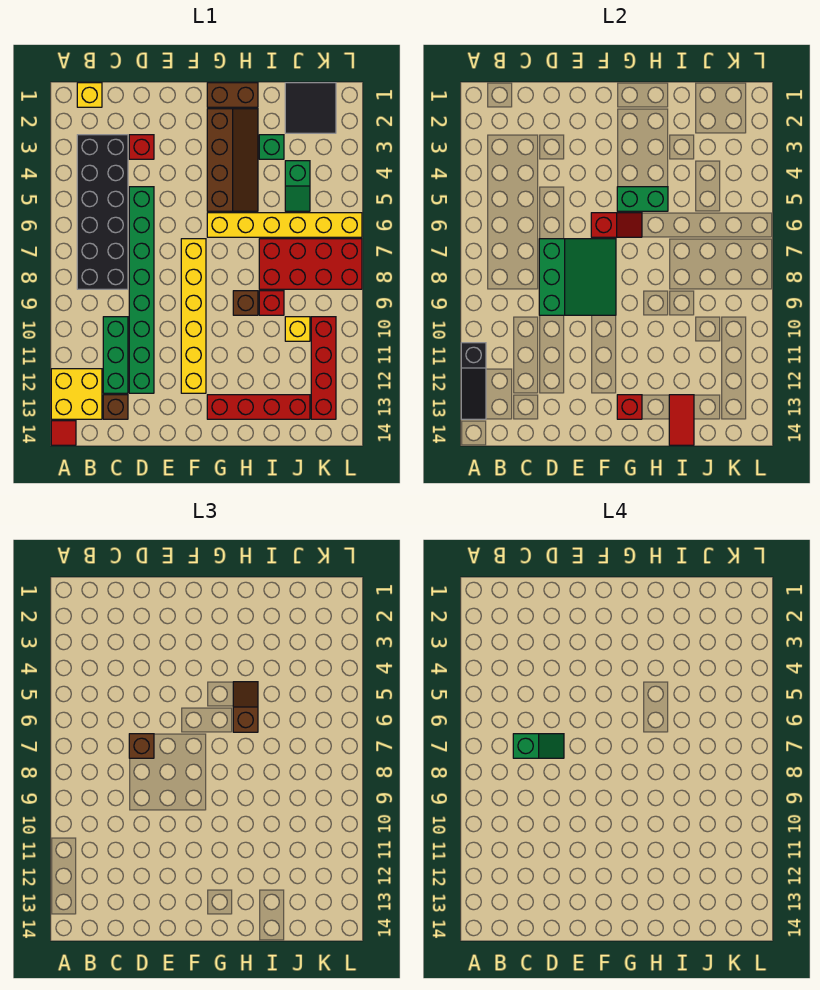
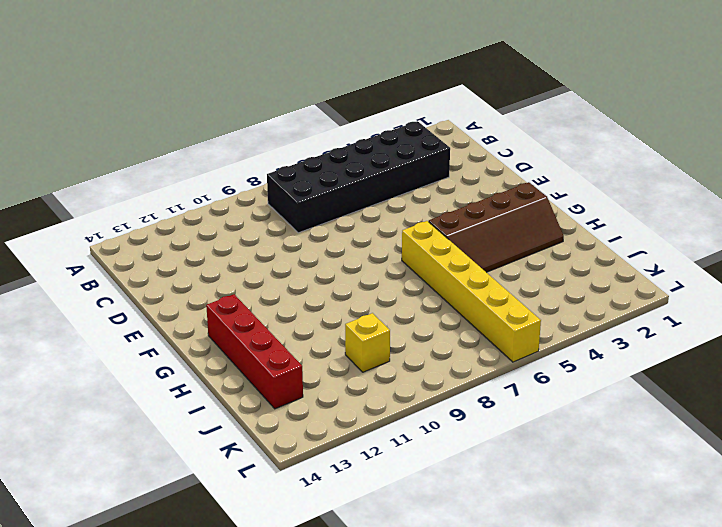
none -> yellow 2x2 brick [51,369,102,419]
none -> red 1x1 tile [51,421,76,445]
none -> yellow 1x1 brick [77,83,102,107]
none -> green 1x3 brick [103,317,128,393]

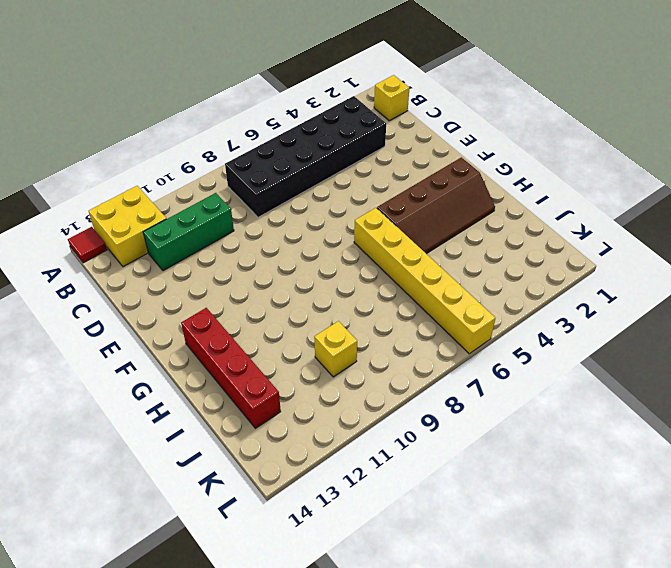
none -> brown 1x1 brick [103,395,128,419]
none -> red 1x1 brick [129,135,154,159]
none -> green 1x8 brick [129,187,154,393]
none -> yellow 1x6 brick [181,239,206,393]

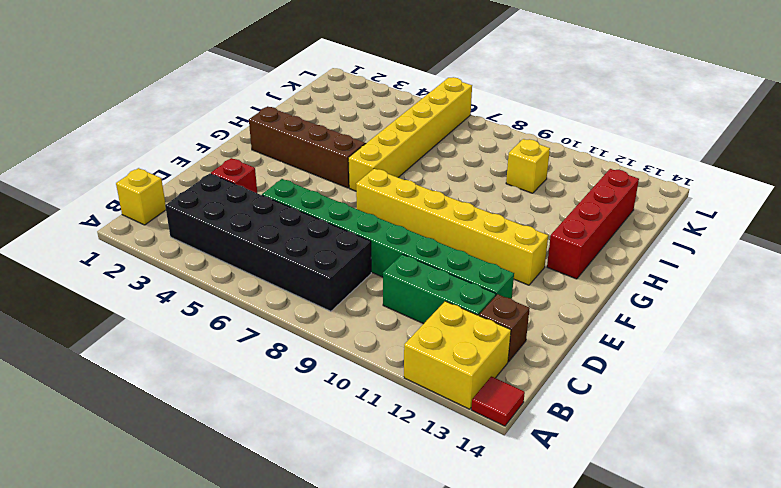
none -> brown 1x2 brick [207,83,258,107]
none -> brown 1x1 brick [233,291,258,315]
none -> green 1x1 brick [259,135,284,159]
none -> red 2x4 brick [259,239,362,289]

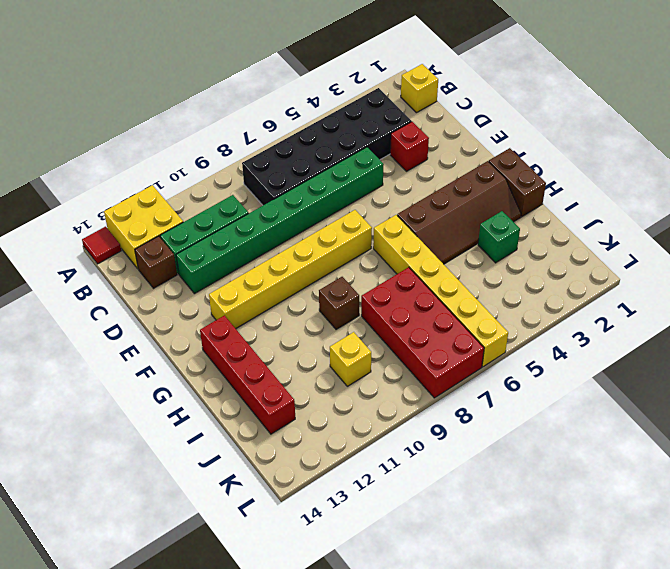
none -> red 1x1 brick [259,291,284,315]
none -> black 2x2 tile [285,83,336,133]
none -> green 1x2 slope [285,161,310,211]
none -> red 1x4 brick [311,317,336,419]

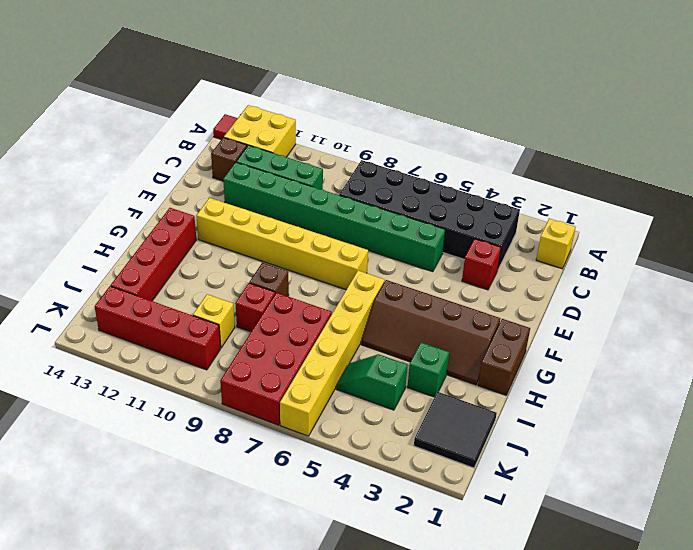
none -> black 1x3 slope [461,343,486,419]
none -> green 3x3 slope [539,239,616,315]
none -> red 1x2 slope [591,213,642,237]
none -> green 1x2 brick [617,187,668,211]

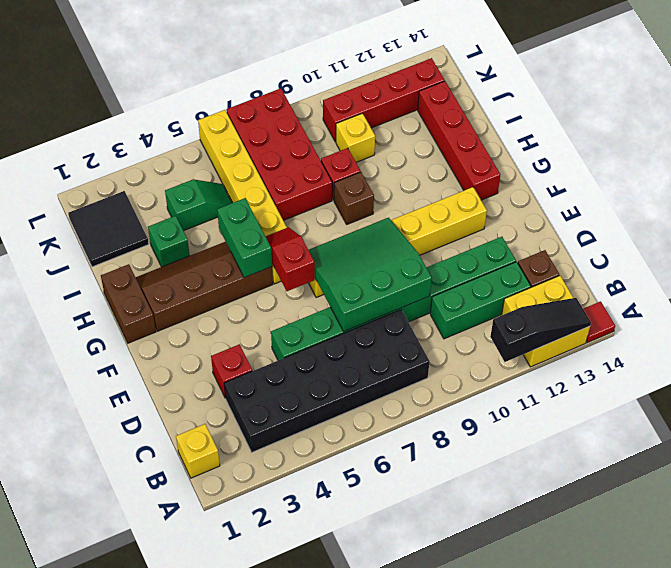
none -> red 1x1 brick [617,395,642,419]
none -> red 1x2 tile [669,395,694,445]
none -> brown 1x1 brick [129,734,154,758]
none -> brown 1x2 slope [233,682,258,732]

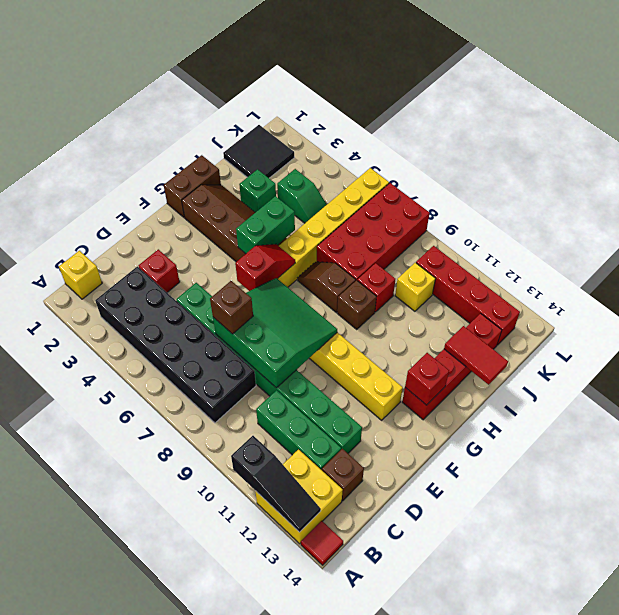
brown 1x2 slope [298,262,355,312] -> brown 1x2 slope moved to [233,682,258,732]
none -> green 1x2 slope [513,734,564,758]

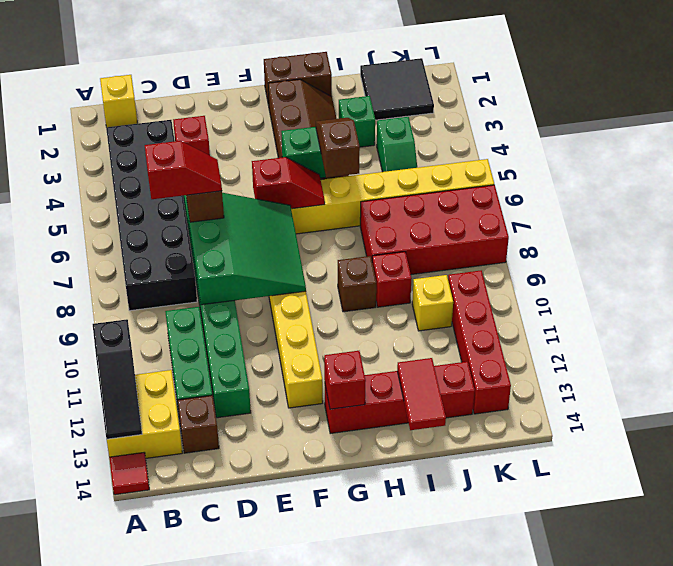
red 1x2 slope [145,141,222,199] -> green 1x2 slope [513,734,564,758]

